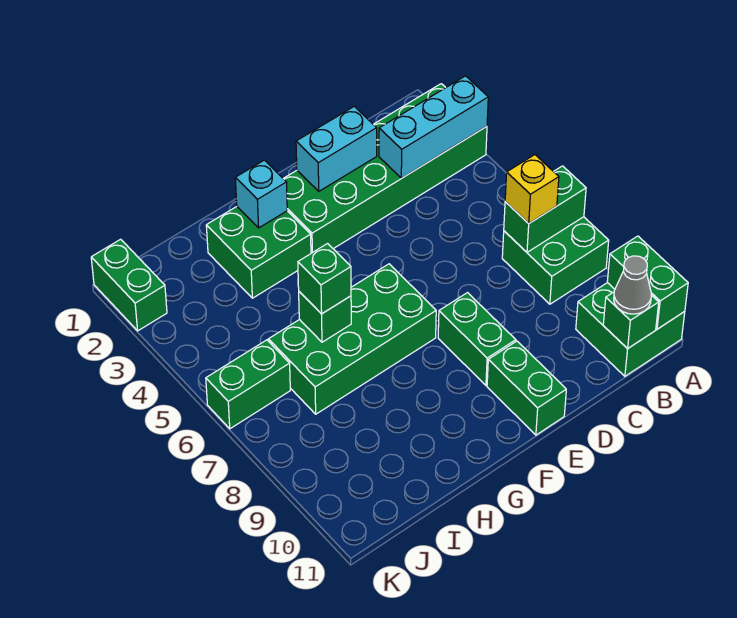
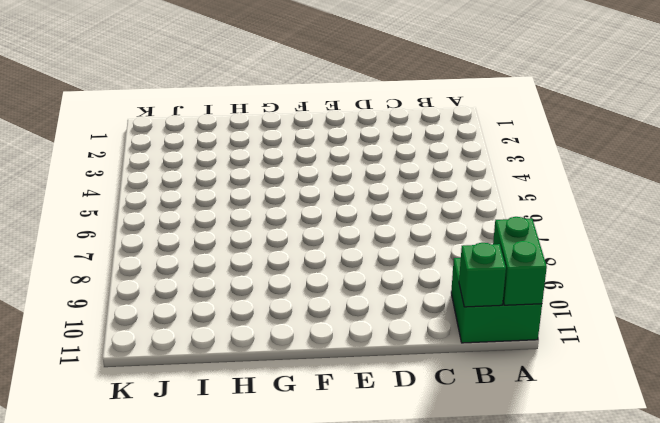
none -> green 2x6 brick [283,84,487,253]
none -> green 2x2 brick [502,217,609,304]
none -> green 1x2 brick [438,293,516,385]

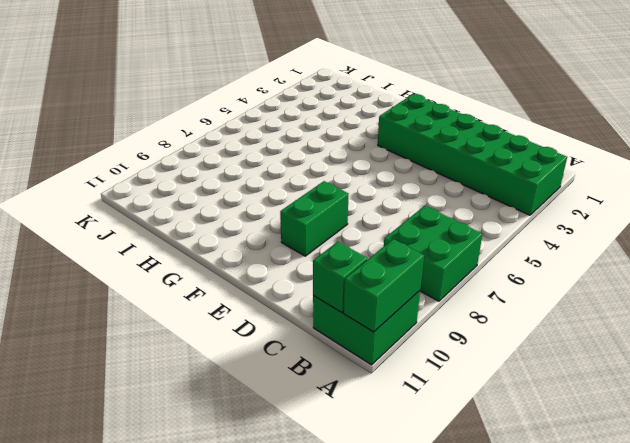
none -> green 1x2 brick [487,341,566,435]
none -> green 2x4 brick [268,264,436,414]
none -> green 2x2 brick [206,207,311,298]

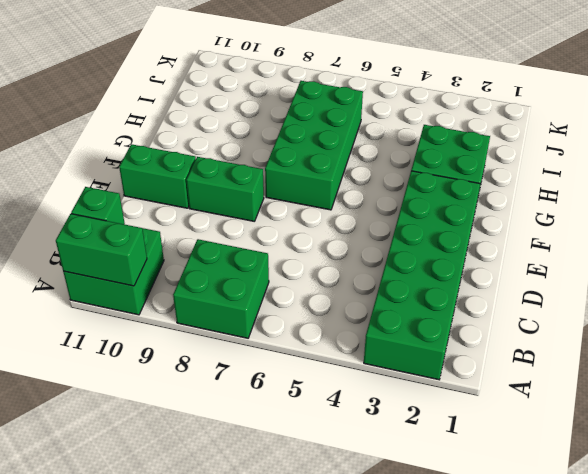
none -> green 1x2 brick [206,340,290,429]
none -> green 1x2 brick [91,239,167,331]
none -> cyan 1x3 brick [379,76,488,178]

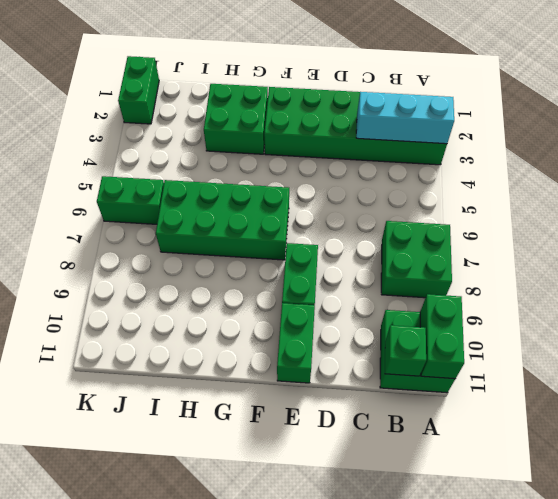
none -> green 1x2 brick [504,166,586,252]
none -> cyan 1x2 brick [296,106,377,191]
none -> cyan 1x1 brick [235,160,287,228]

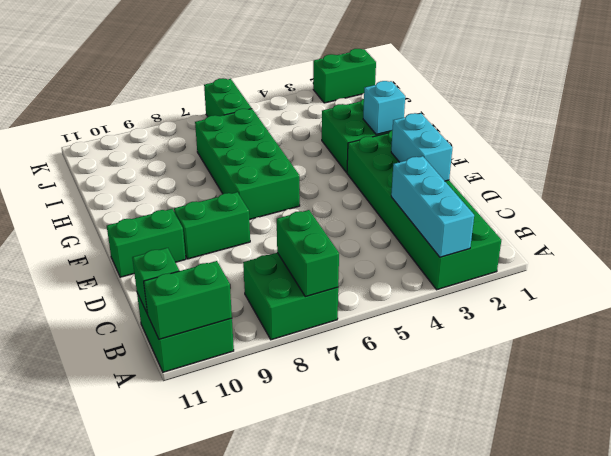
none -> green 1x1 brick [299,292,351,342]
none -> yellow 1x1 brick [505,155,559,223]
none -> grey 1x1 cone [614,256,651,314]

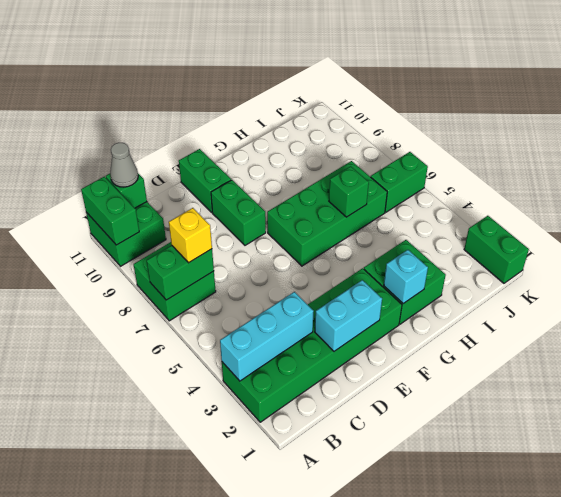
none -> green 1x1 brick [298,244,351,314]

